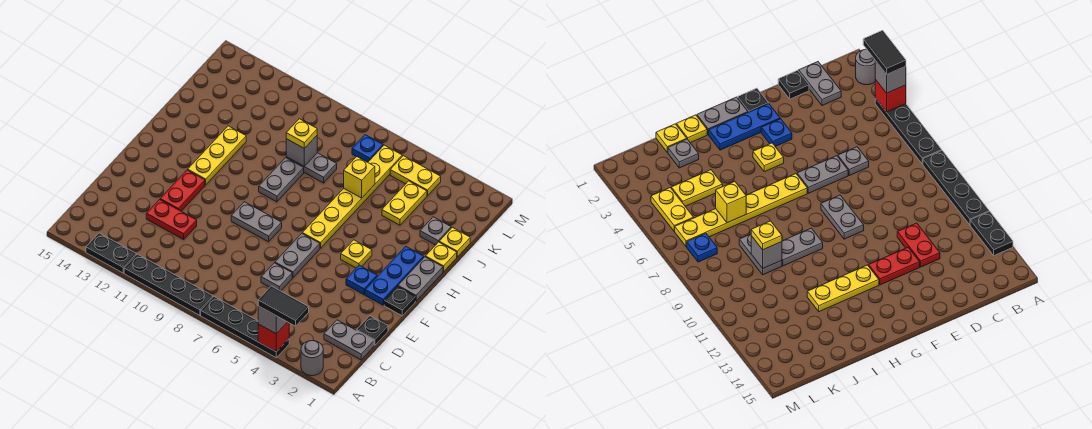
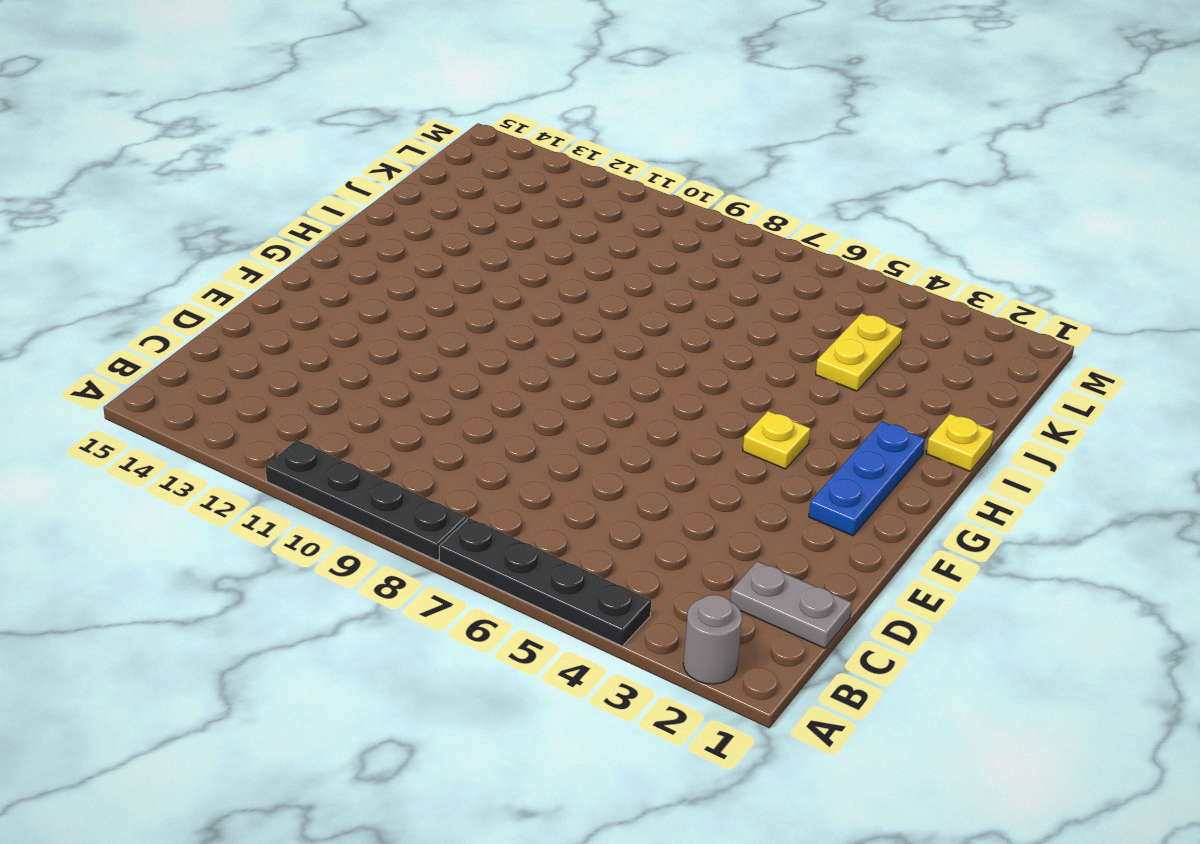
none -> black 1x2 plate [86,233,136,273]
none -> black 1x1 plate [357,316,388,345]
none -> grey 1x1 plate [261,263,292,291]
none -> red 1x2 plate [146,200,197,239]

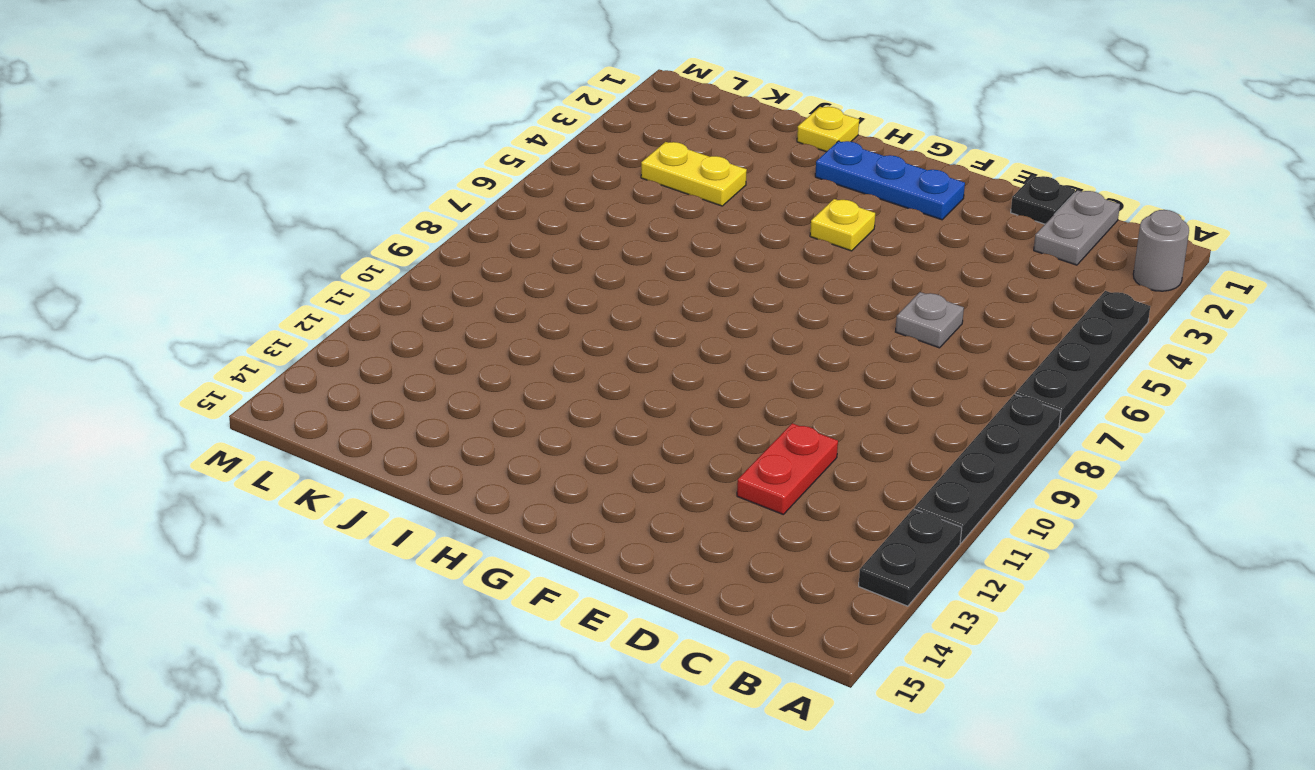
none -> grey 1x2 plate [275,234,320,278]
none -> red 1x2 plate [160,170,205,211]
none -> black 1x1 plate [384,286,416,316]
none -> blue 1x1 plate [346,265,377,295]

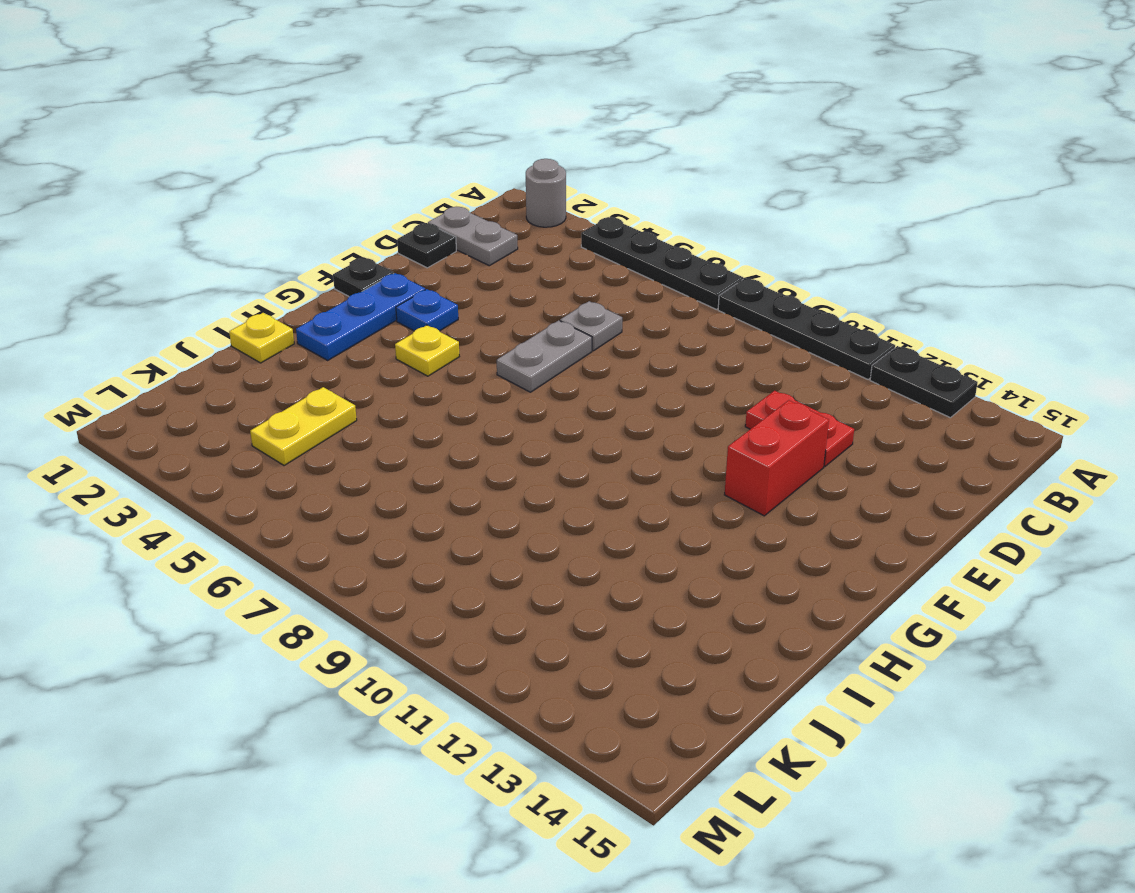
red 1x2 brick [725,400,829,516] -> red 1x2 plate [160,170,205,211]
none -> grey 1x2 plate [231,202,282,242]
none -> grey 1x2 plate [398,257,443,301]
none -> yellow 1x6 plate [302,145,402,248]
none -> yellow 1x3 plate [188,126,246,185]

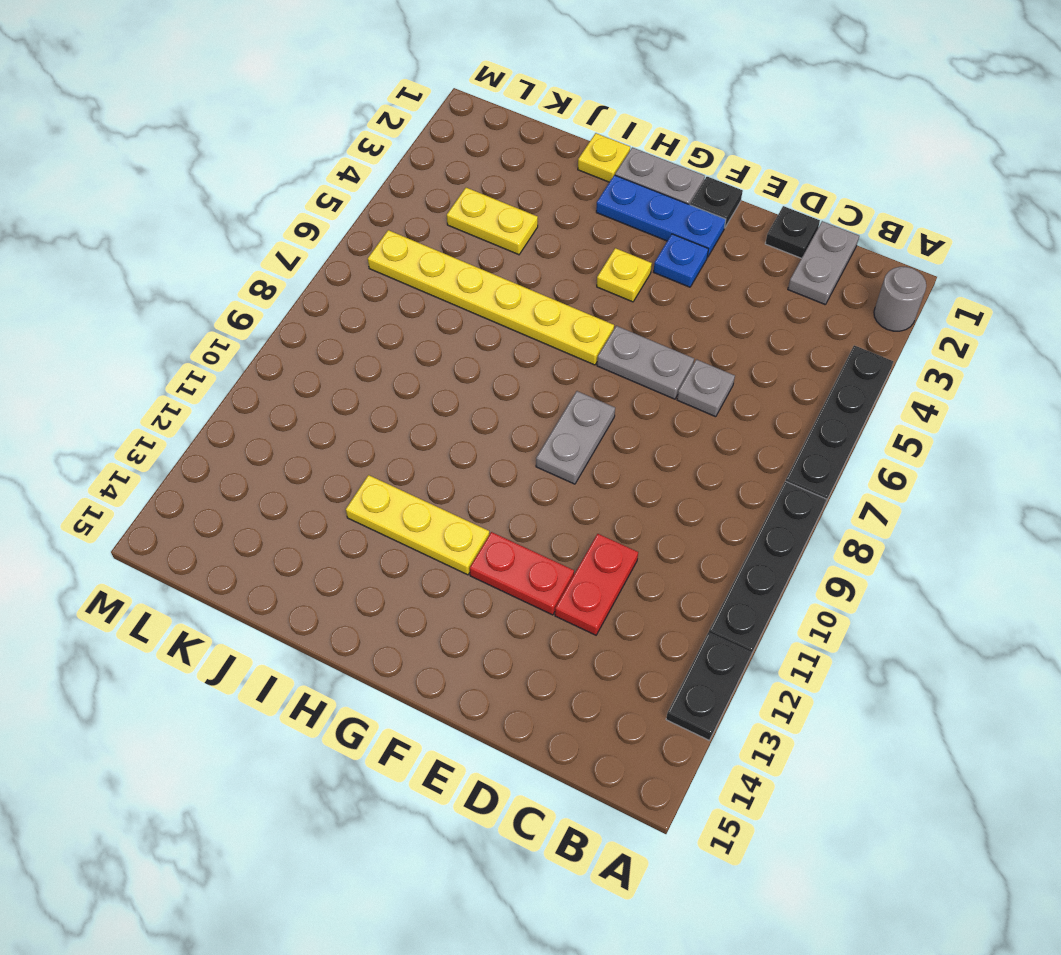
none -> grey 1x2 plate [259,158,304,202]
none -> yellow 1x1 plate [439,227,470,257]
none -> grey 1x1 plate [420,217,451,245]
none -> grey 1x2 plate [286,153,337,183]

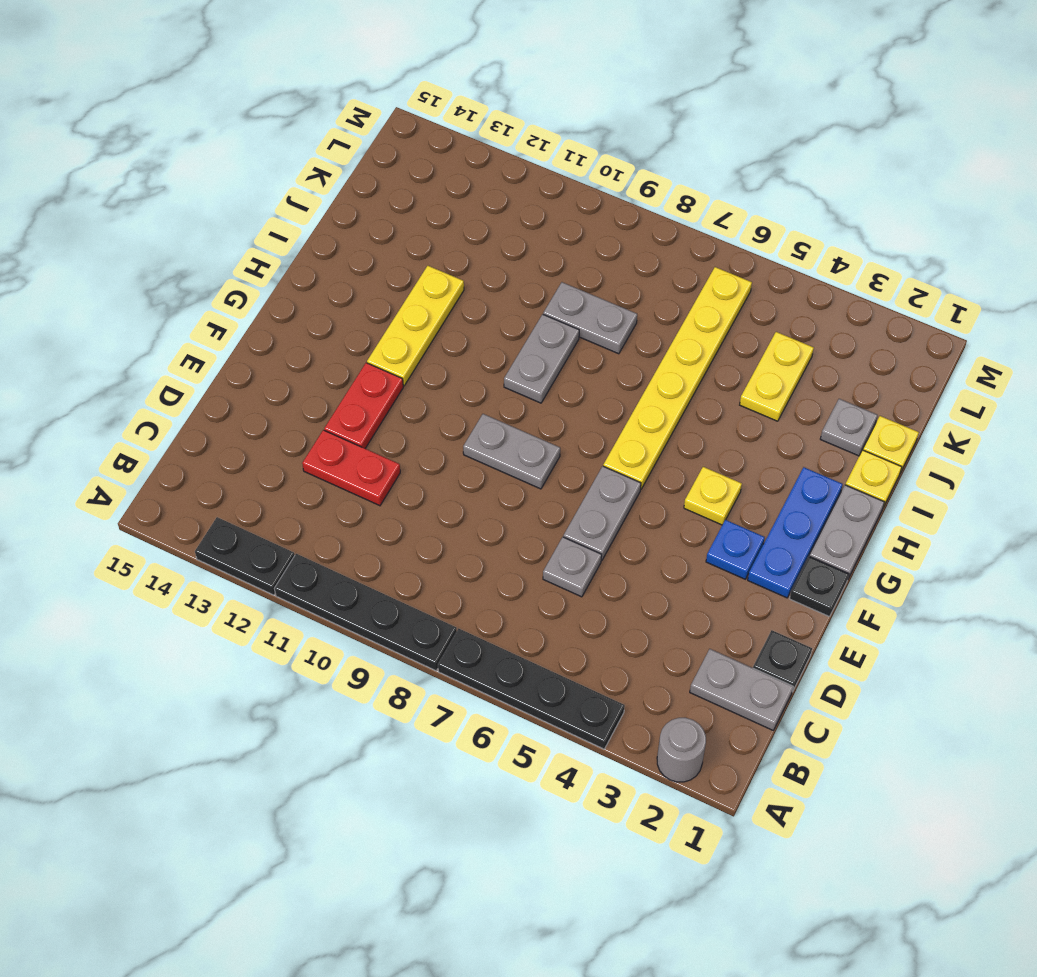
none -> yellow 1x2 plate [390,156,441,196]
none -> blue 1x1 plate [352,135,383,162]
none -> red 1x1 brick [258,322,289,352]
none -> yellow 1x1 brick [344,157,375,198]

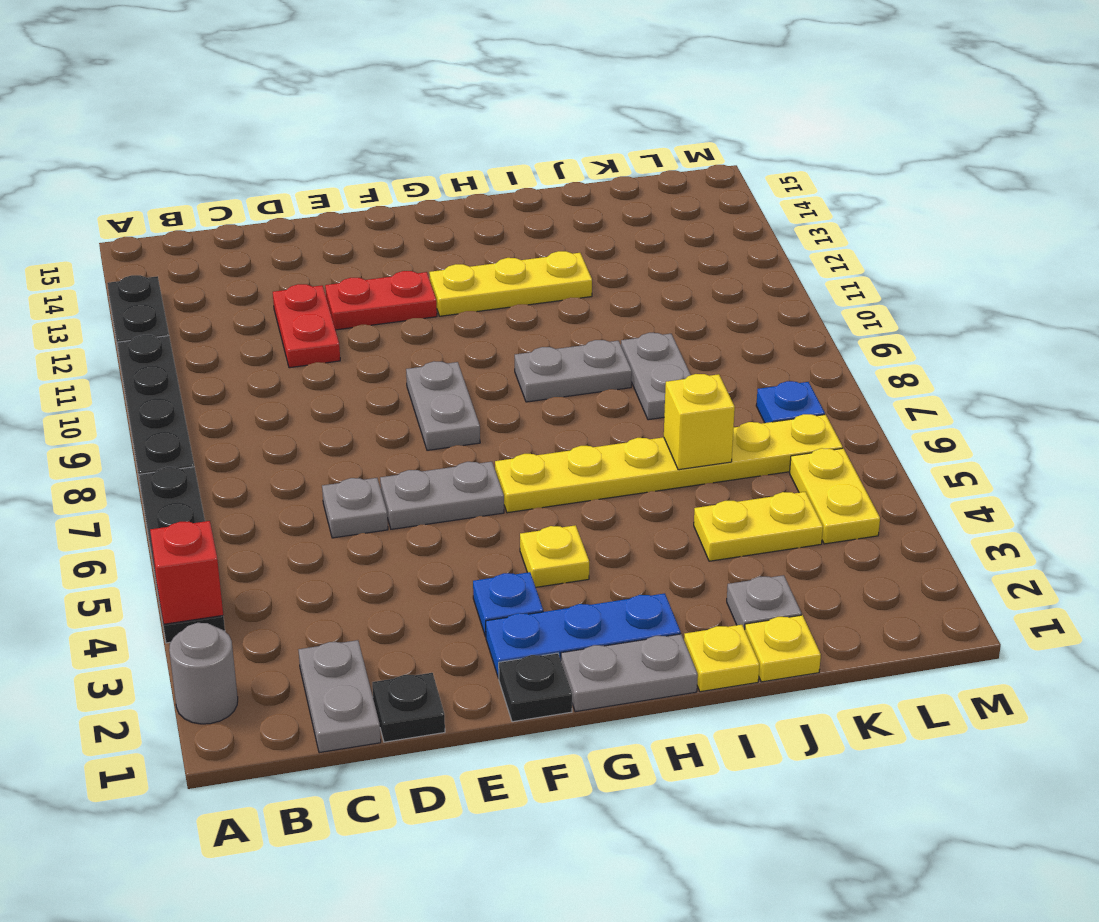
none -> grey 1x1 brick [286,136,317,166]
none -> grey 1x1 brick [258,306,287,334]
none -> yellow 1x1 plate [286,119,317,148]
none -> black 1x2 tile [258,286,309,326]

